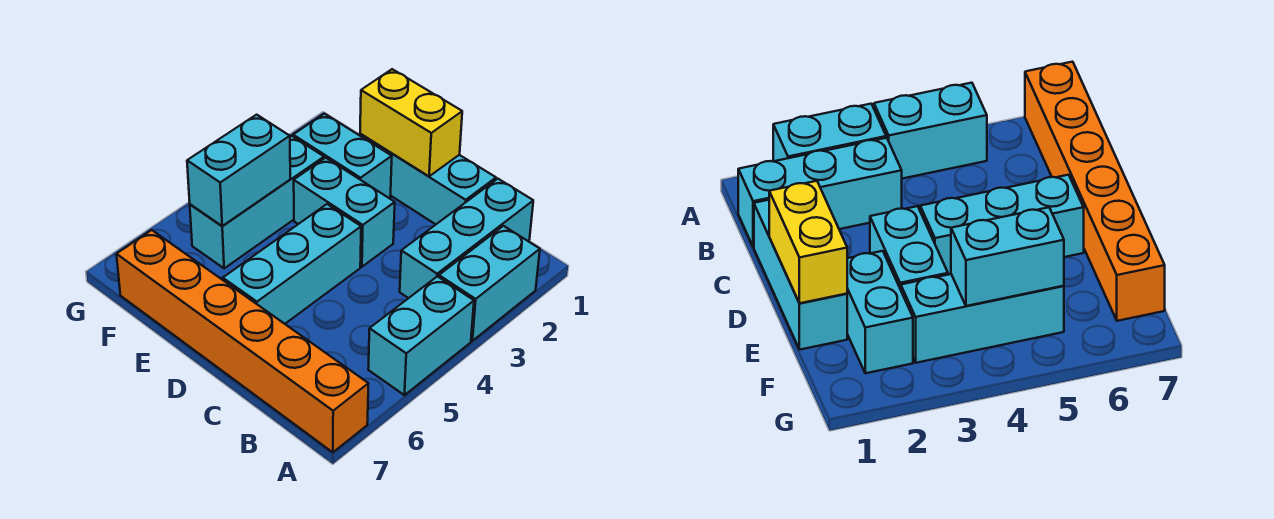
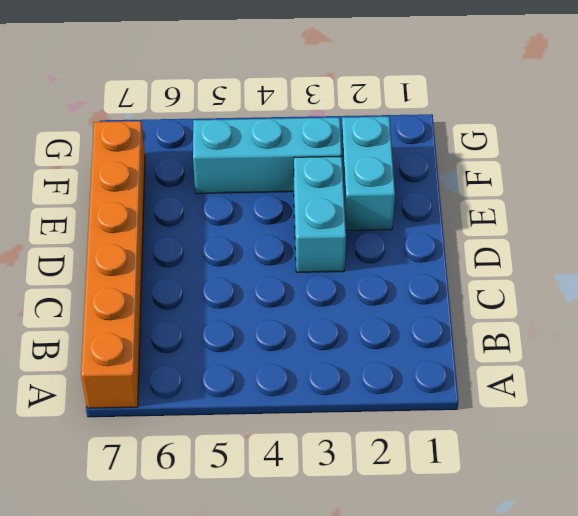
none -> cyan 1x2 brick [439,226,540,341]
none -> cyan 1x2 brick [368,276,474,395]

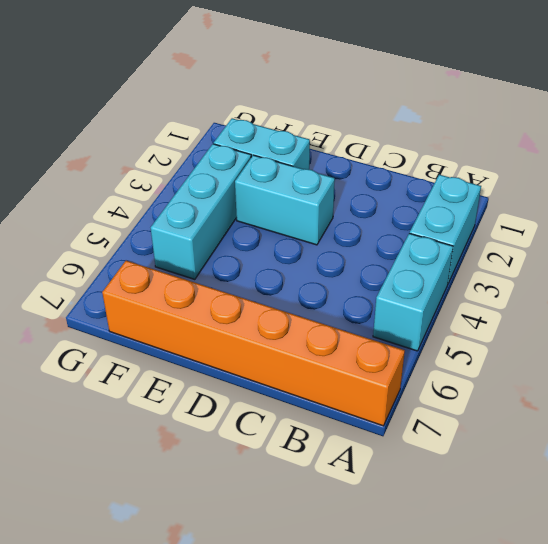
none -> cyan 1x3 brick [400,179,533,298]
none -> cyan 1x3 brick [360,134,496,224]

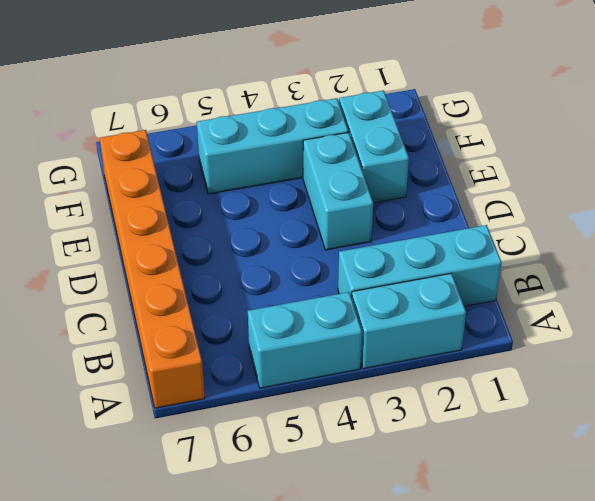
none -> cyan 1x3 brick [360,134,496,224]
none -> cyan 1x3 brick [223,204,361,324]

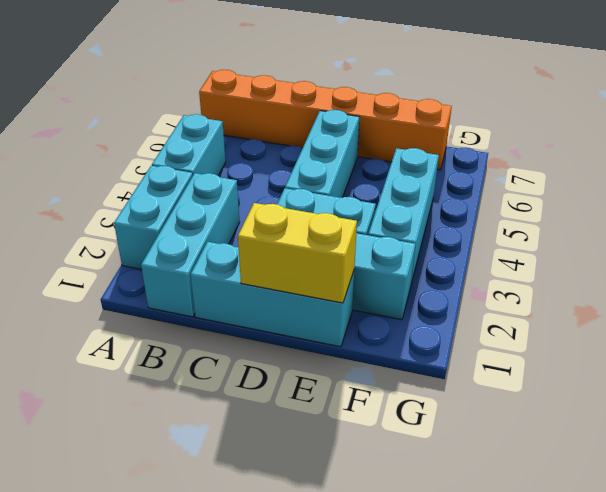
none -> cyan 1x2 brick [187,115,290,226]

